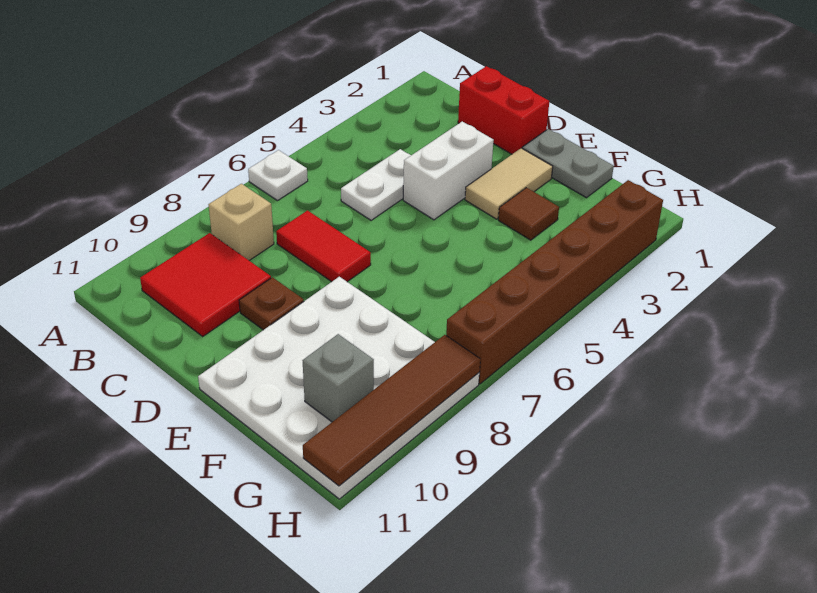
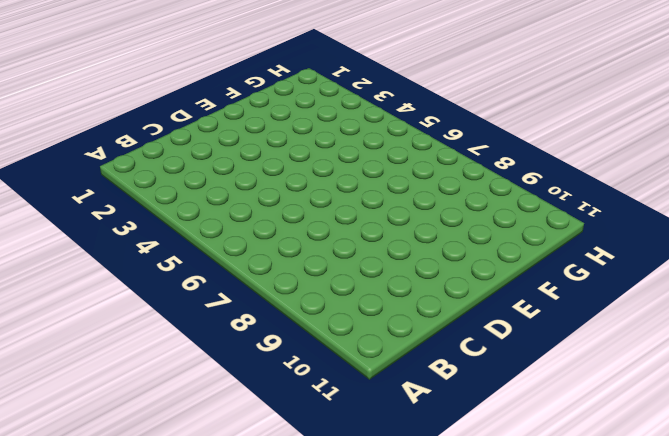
none -> white 1x1 plate [248,150,308,201]
none -> tan 1x1 brick [208,184,274,260]
none -> red 2x2 tile [140,233,271,336]

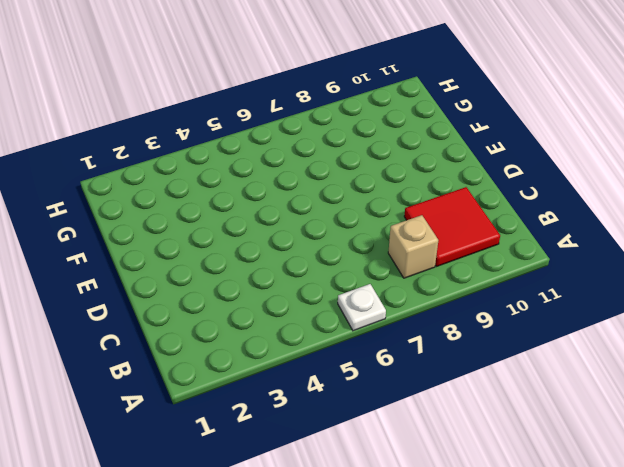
none -> red 1x2 brick [458,66,549,154]
none -> white 1x2 plate [341,149,411,220]
none -> red 1x2 tile [276,211,371,282]

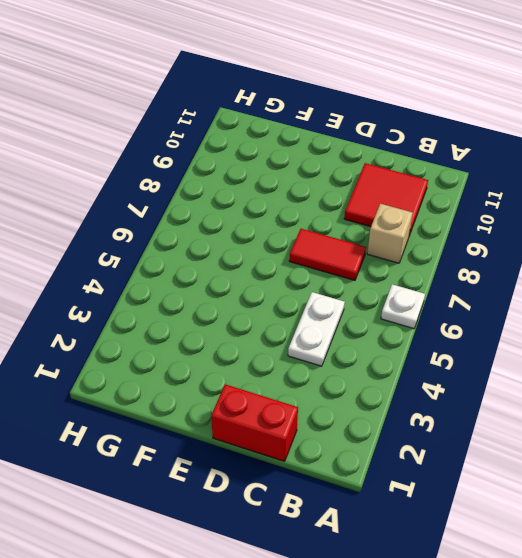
none -> white 1x2 brick [403,121,494,220]
none -> brown 1x1 plate [239,277,304,330]
none -> grey 1x2 plate [522,129,614,198]

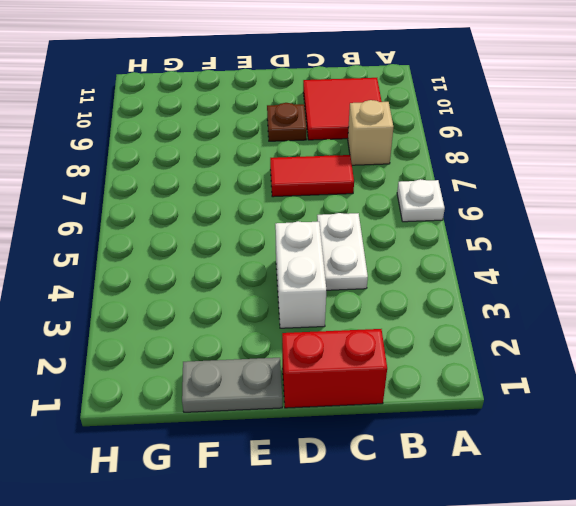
none -> tan 1x2 tile [465,148,553,219]
none -> white 4x4 plate [198,277,479,499]
none -> brown 1x1 tile [498,188,559,240]

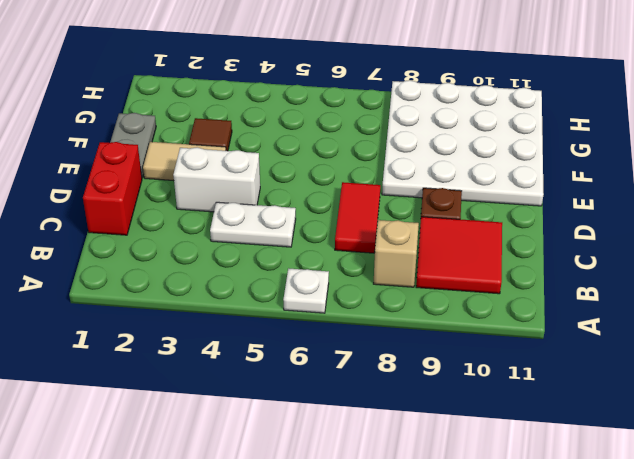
none -> brown 1x6 brick [446,180,663,384]
none -> grey 1x1 brick [303,334,374,422]
none -> brown 1x4 tile [303,335,480,486]

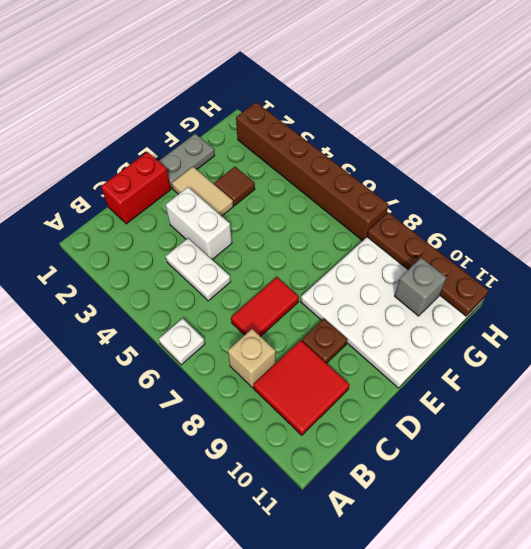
brown 1x4 plate [367,212,489,316] -> brown 1x4 tile [303,335,480,486]

